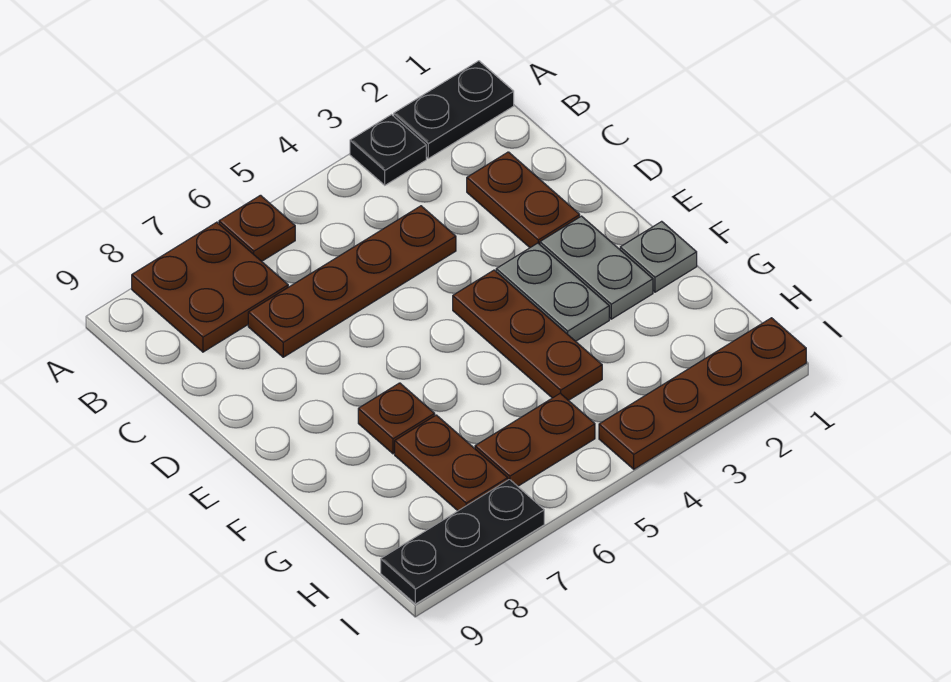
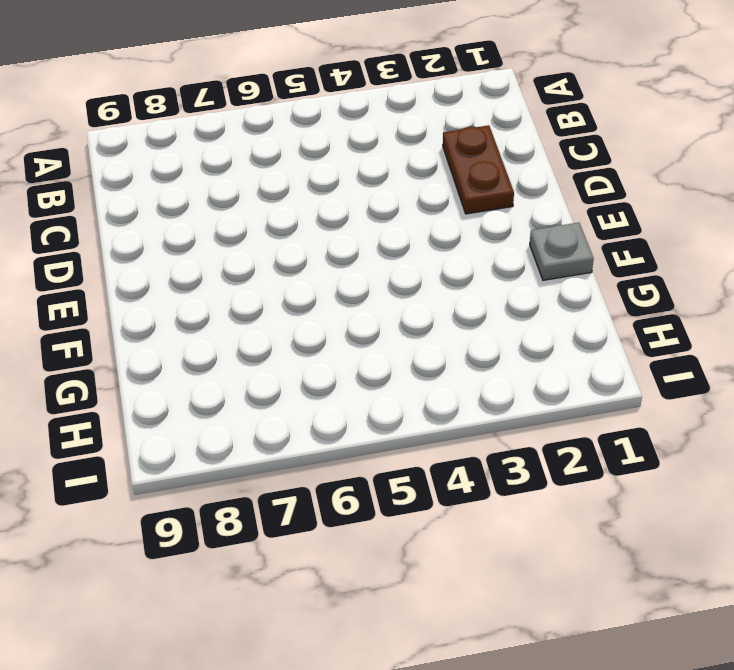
none -> black 1x2 plate [394,61,514,158]
none -> black 1x1 plate [350,115,426,185]
none -> brown 1x1 plate [219,195,295,261]

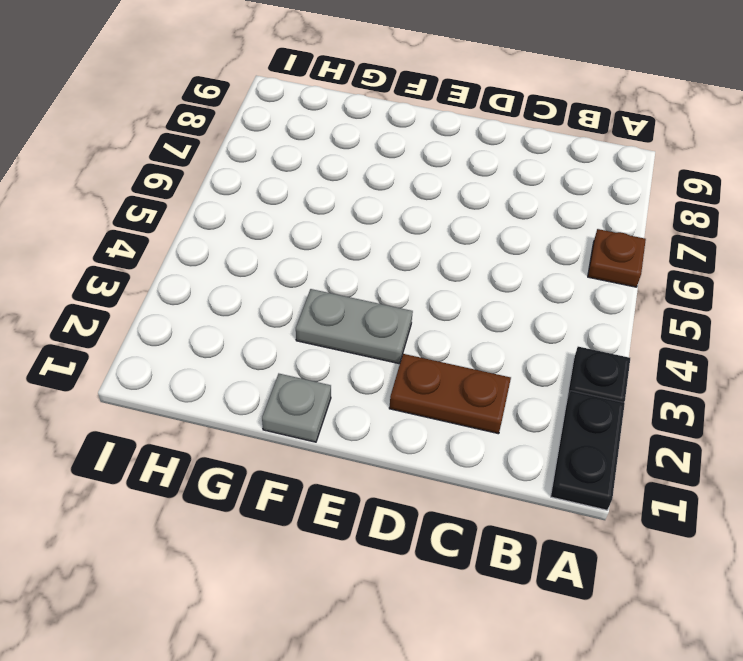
none -> brown 2x2 plate [132,222,288,352]
none -> brown 1x4 plate [248,206,456,357]
none -> grey 1x2 plate [540,216,653,319]

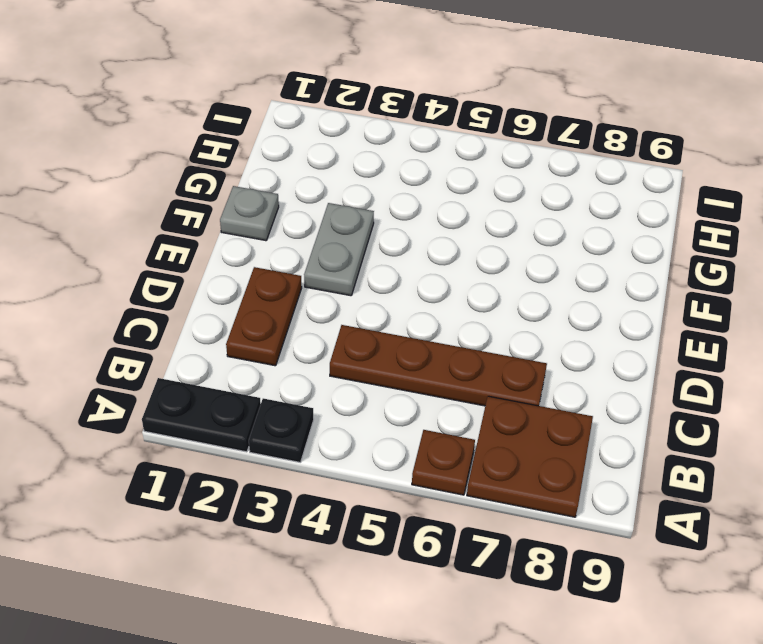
none -> grey 1x2 plate [540,216,653,319]
none -> brown 1x3 plate [453,270,602,400]
none -> brown 1x1 plate [358,383,435,454]

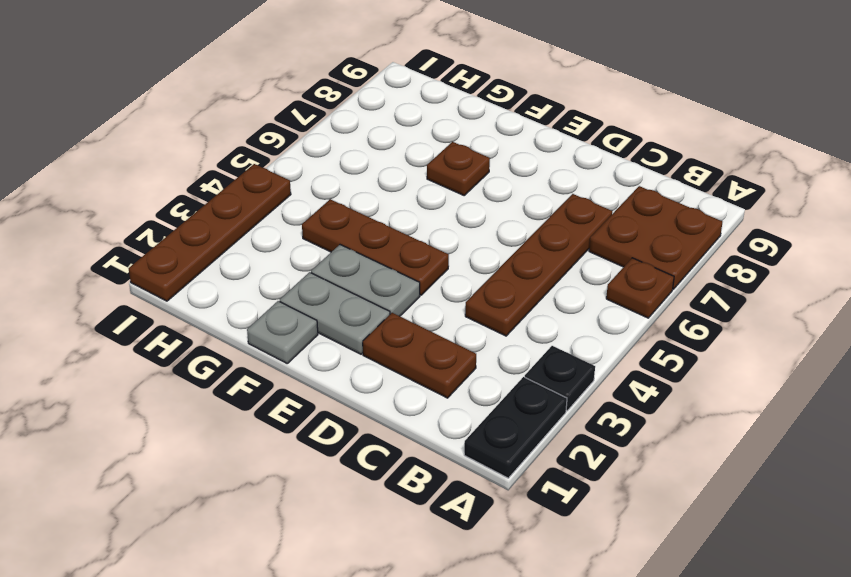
none -> brown 1x2 plate [395,415,508,511]
none -> brown 1x2 plate [475,393,595,486]
none -> black 1x3 plate [381,479,544,604]

